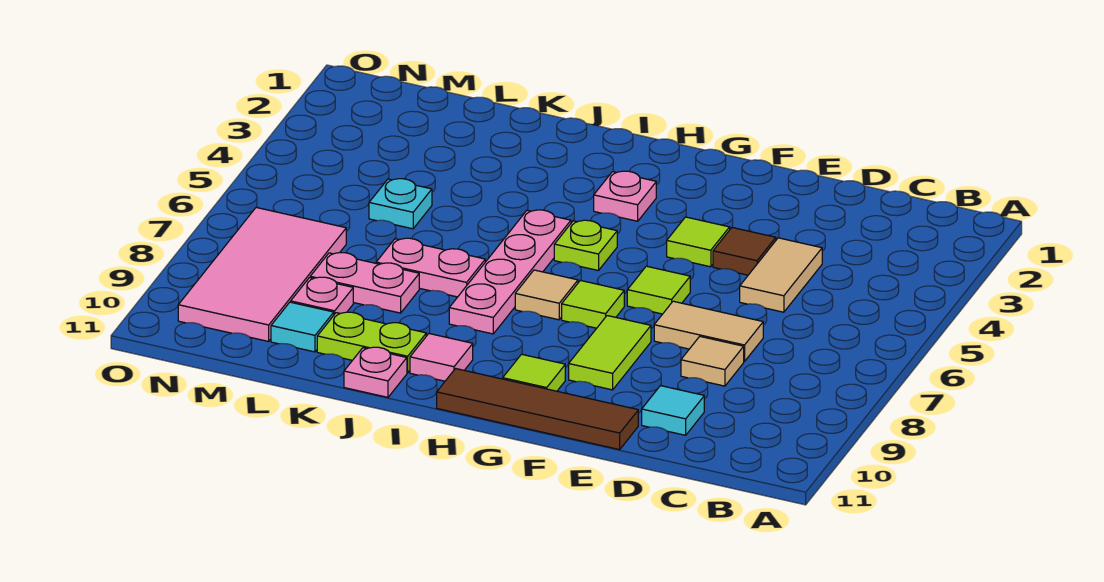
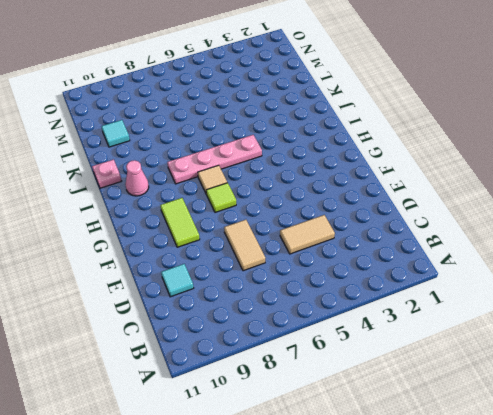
lime 1x2 tile [160,198,200,247] -> lime 1x2 tile turned to [569,316,651,390]
pink 1x1 cone [125,160,149,196] -> pink 1x1 tile [410,334,473,381]
none -> tan 1x1 tile [681,337,744,386]
none -> brown 1x1 tile [713,228,776,275]
none -> brown 1x4 tile [437,369,638,450]

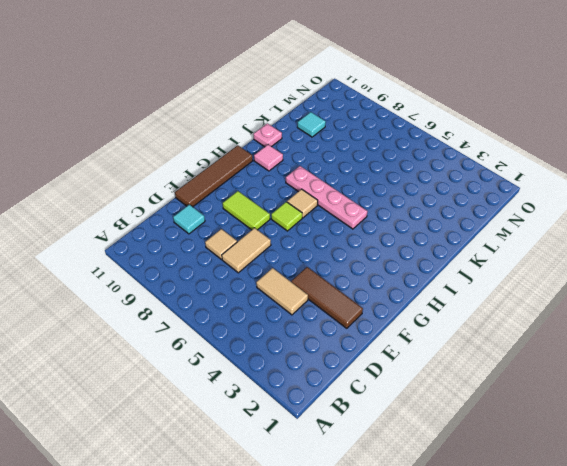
brown 1x3 tile [291,267,363,328] -> brown 1x1 tile [713,228,776,275]
none -> lime 1x1 tile [667,217,730,267]
none -> lime 1x1 tile [627,266,690,314]
none -> lime 1x1 tile [503,354,565,391]

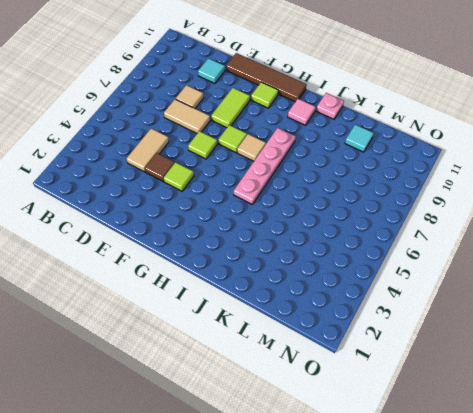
none -> pink 1x1 plate [594,171,656,221]
none -> lime 1x1 plate [554,220,617,271]
none -> pink 1x2 plate [376,238,485,297]

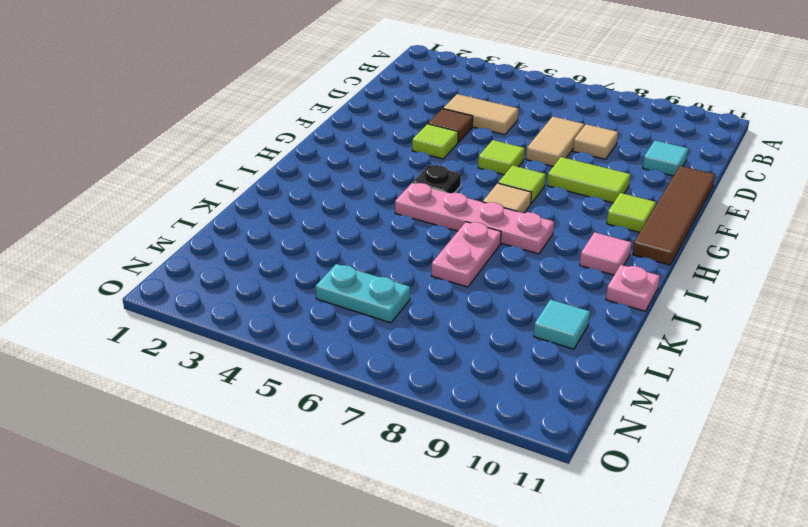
black 1x1 plate [413,165,461,193] -> lime 1x1 plate [554,220,617,271]
cyan 1x2 plate [316,264,410,323] -> none
none -> pink 1x1 plate [594,171,656,221]
none -> lime 1x2 plate [317,312,426,373]
none -> pink 1x2 plate [310,253,419,313]

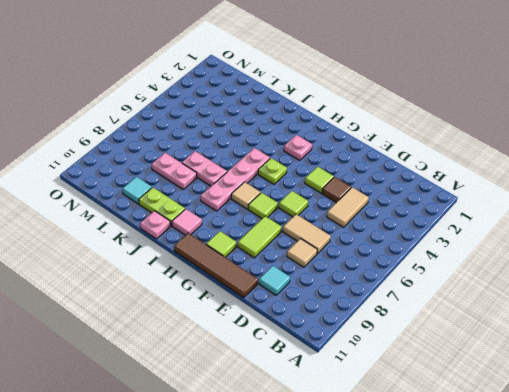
none -> cyan 1x1 plate [369,179,432,229]
none -> pink 1x1 plate [291,277,353,314]
none -> pink 2x4 tile [178,208,346,341]

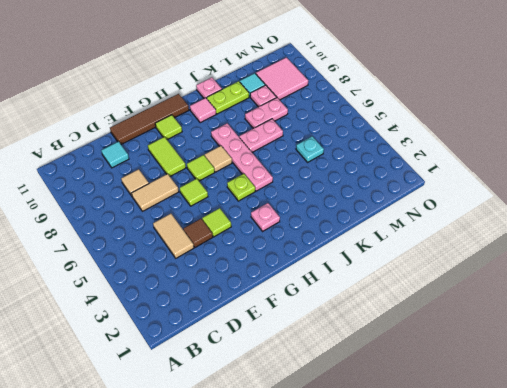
pink 2x2 tile [256,57,308,100] -> pink 2x4 tile [178,208,346,341]

